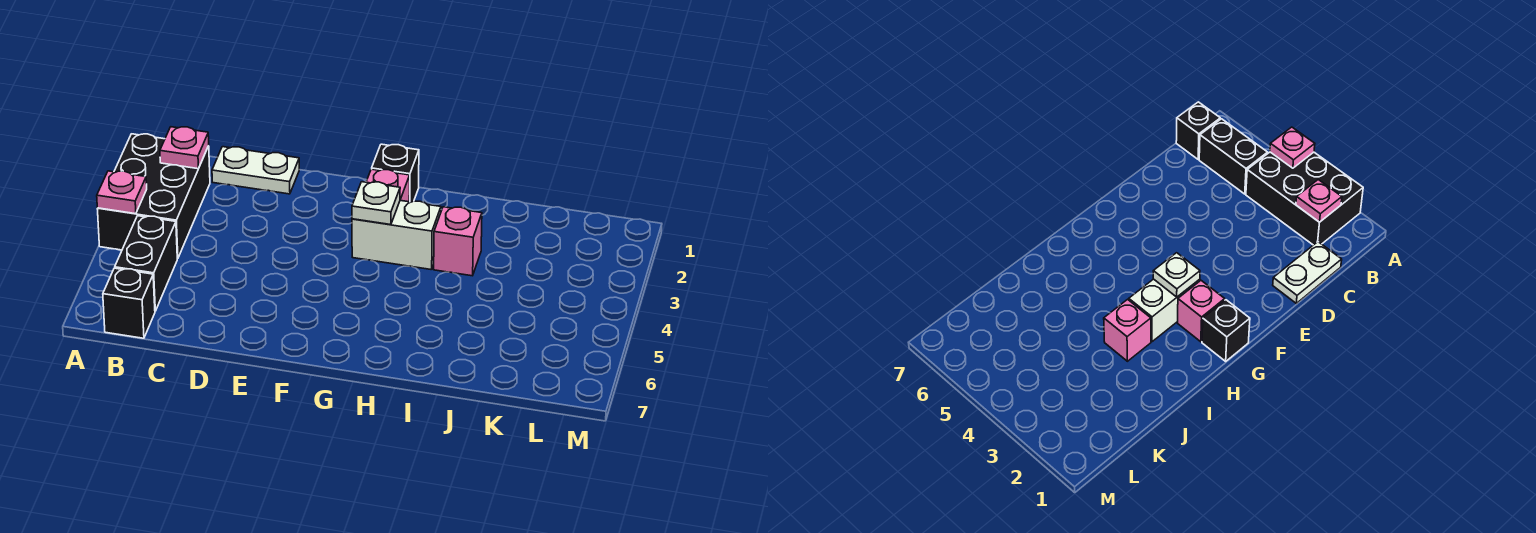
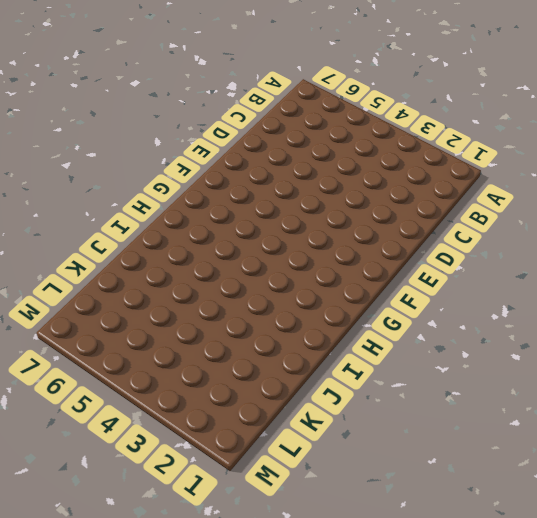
none -> black 2x3 brick [97,134,210,259]
none -> black 1x2 brick [115,216,177,311]

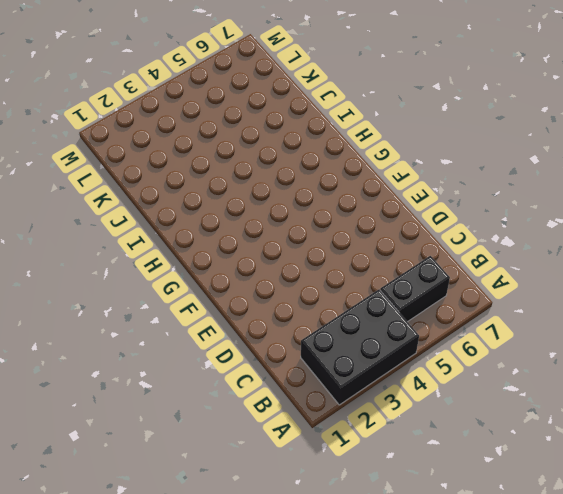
none -> black 1x1 brick [103,268,155,338]
none -> white 1x2 plate [212,147,299,194]

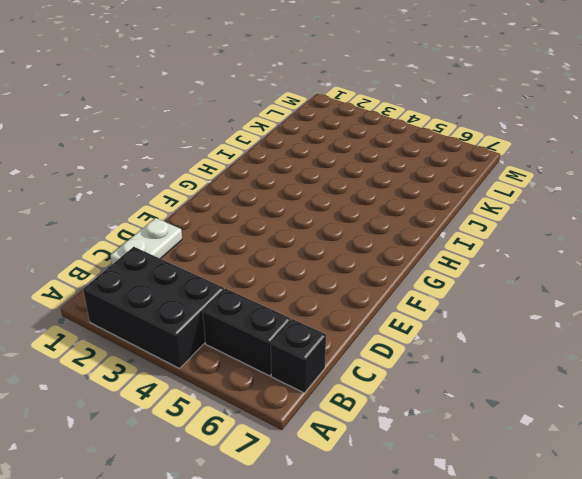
none -> black 1x1 brick [372,144,419,202]
none -> pink 1x1 brick [366,169,410,202]

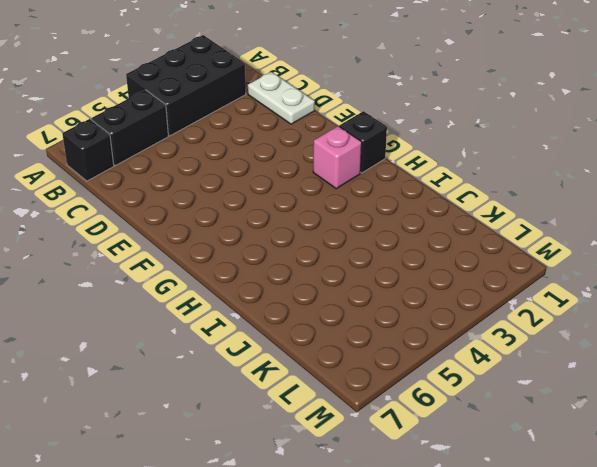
none -> white 1x2 brick [352,200,441,270]
none -> pink 1x1 brick [434,207,482,276]

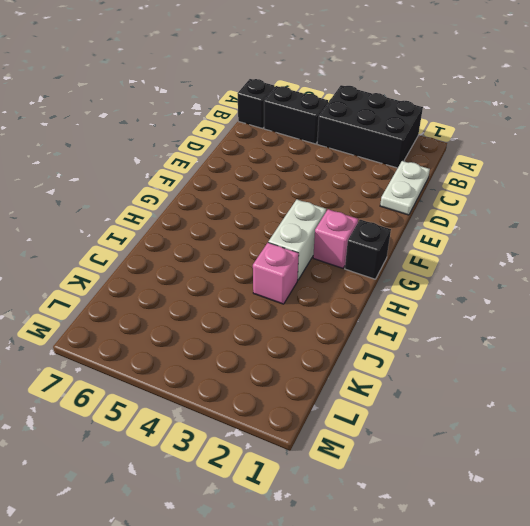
none -> pink 1x1 plate [97,171,147,214]
none -> pink 1x1 plate [160,127,209,169]

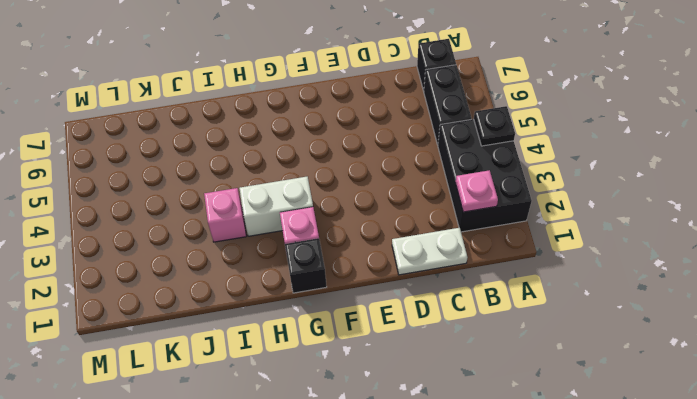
black 1x1 plate [474,106,515,146] -> pink 1x1 plate [97,171,147,214]
none -> white 1x1 plate [352,182,400,225]

